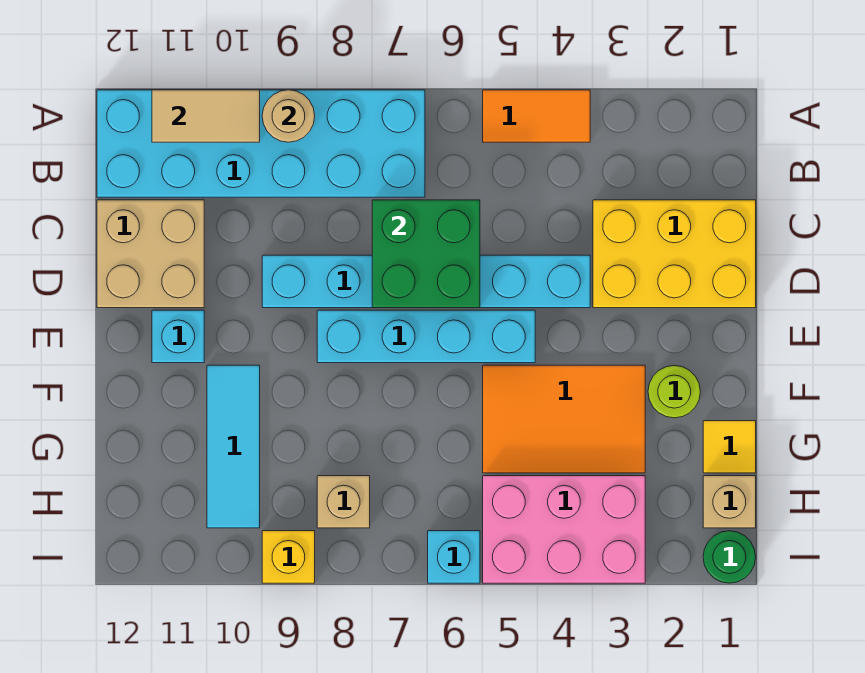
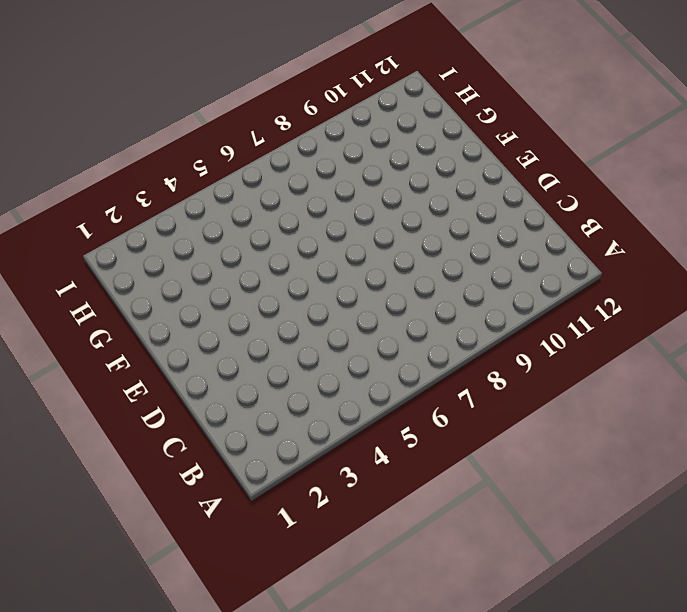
none -> orange 1x2 tile [483,90,590,142]
none -> cyan 2x6 brick [97,90,425,197]
none -> yellow 2x3 brick [593,200,756,308]

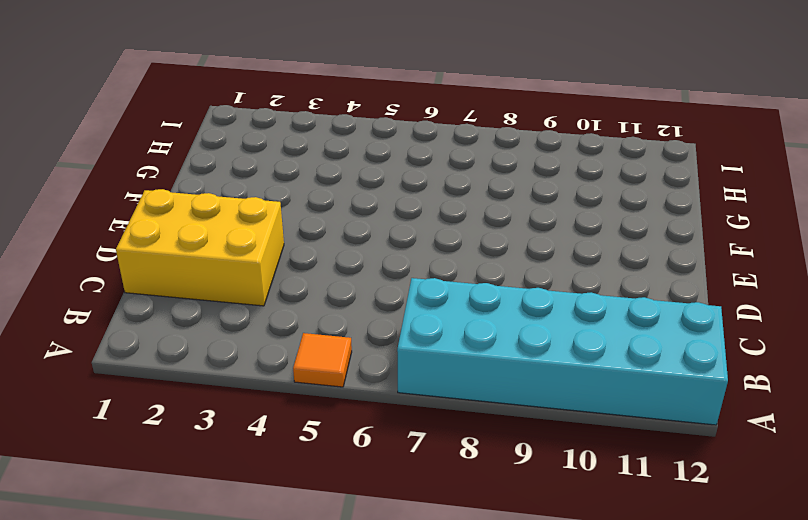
orange 1x1 tile [293,333,352,387] -> orange 1x2 tile [483,90,590,142]
none -> tan 2x2 brick [97,200,204,308]
none -> cyan 1x6 brick [262,255,590,308]
none -> cyan 1x4 brick [317,310,535,363]

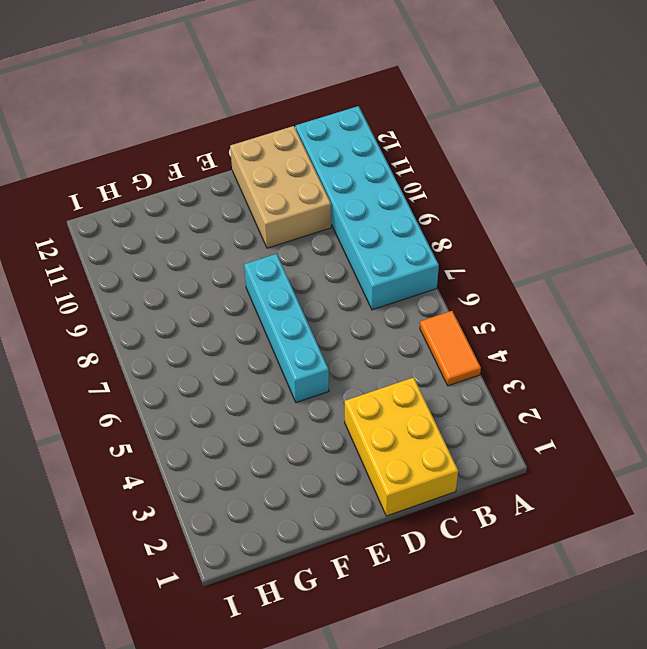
tan 2x3 brick [230,126,331,248] -> tan 2x2 brick [97,200,204,308]
none -> cyan 1x6 brick [262,255,590,308]
none -> cyan 1x1 brick [152,310,204,363]
none -> lime 1x1 round brick [648,365,700,418]

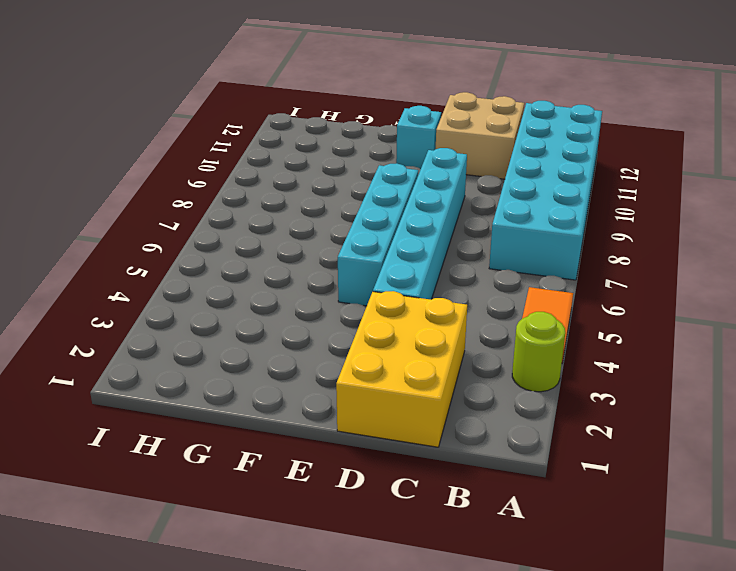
lime 1x1 round brick [512,312,565,392] -> lime 1x1 round brick moved to [648,365,700,418]
none -> orange 2x3 tile [483,365,645,473]
none -> cyan 1x3 tile [207,365,260,528]
none -> yellow 1x1 tile [703,421,756,473]

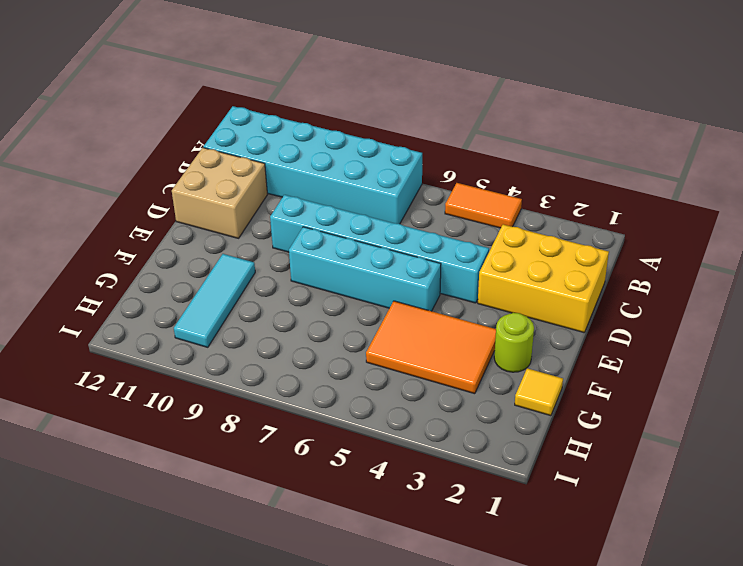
none -> cyan 1x1 brick [152,310,204,363]
none -> tan 1x1 brick [703,476,756,528]
none -> pink 2x3 brick [483,476,645,583]

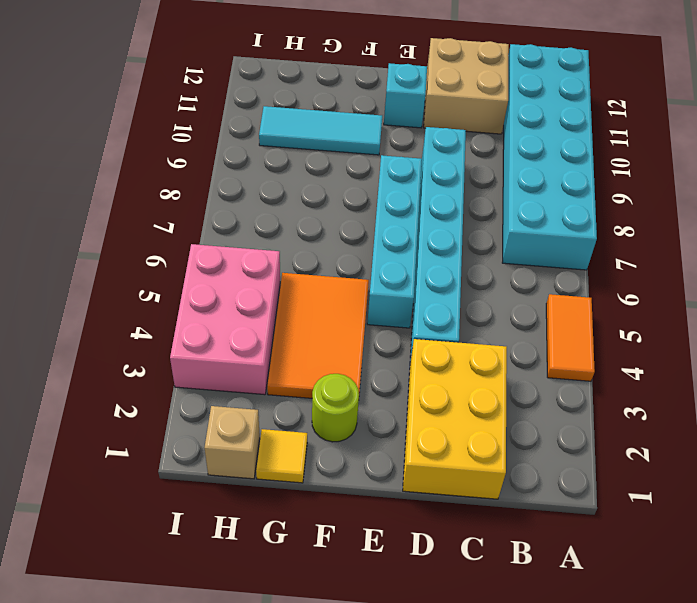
none -> tan 1x1 brick [317,476,370,528]
none -> green 1x1 round brick [703,531,756,583]
none -> cyan 1x1 brick [428,531,480,583]

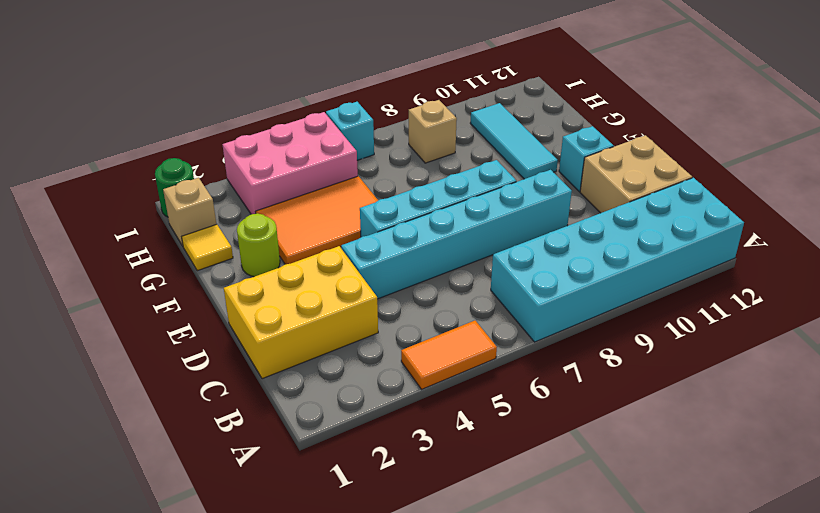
none -> yellow 1x1 brick [262,531,315,583]
none -> tan 1x1 round brick [262,90,315,142]
none -> tan 1x2 tile [152,90,260,142]

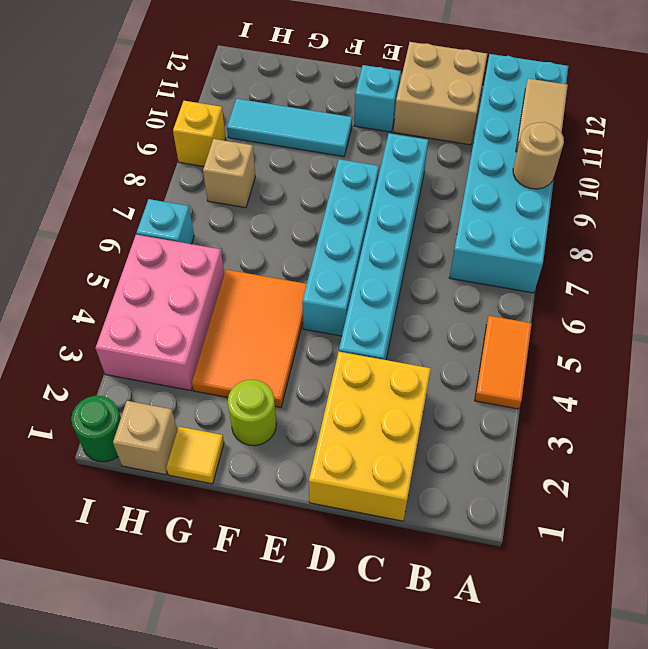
none -> green 2x2 brick [372,200,480,308]

